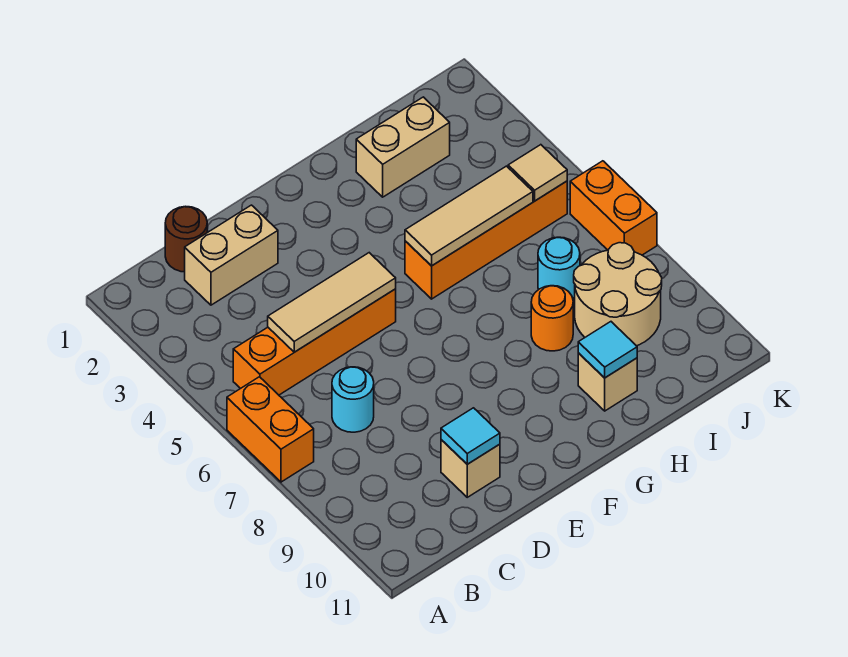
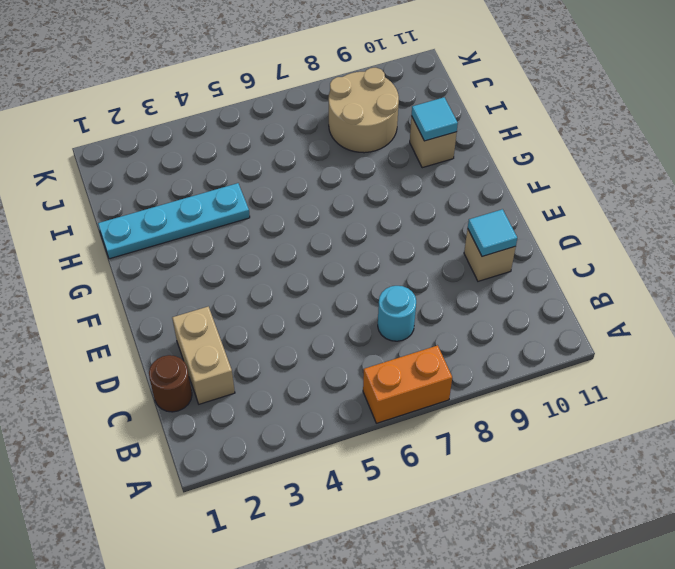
cyan 1x4 plate [98,183,250,259] -> tan 1x2 brick [356,97,450,197]
none -> orange 1x4 brick [233,289,396,395]
none -> orange 1x4 brick [405,181,567,299]
none -> orange 1x1 round brick [531,286,573,351]

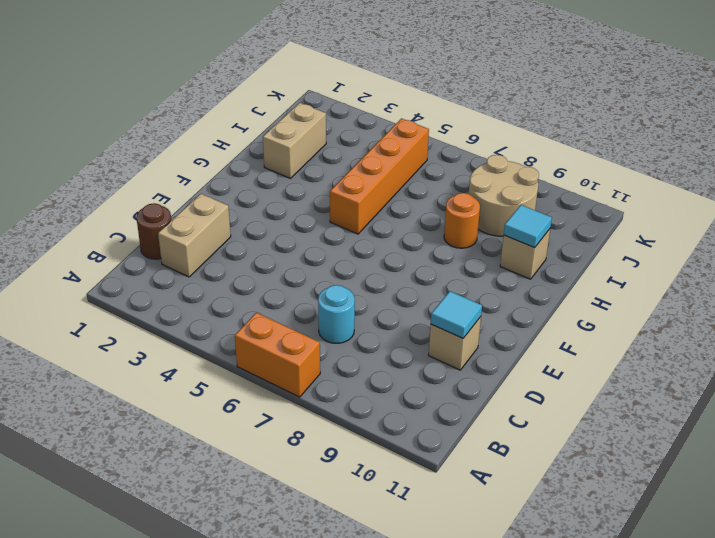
none -> orange 1x4 brick [233,289,396,395]
none -> cyan 1x1 round brick [538,237,580,298]
none -> orange 1x2 brick [570,161,657,255]

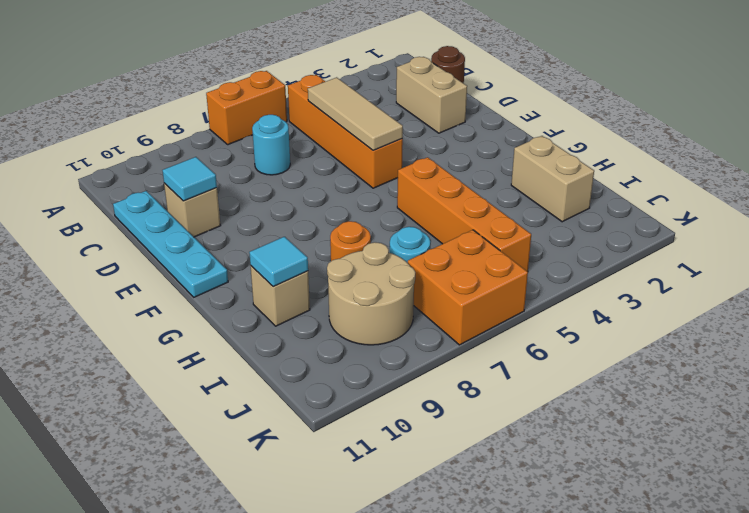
cyan 1x4 plate [113,191,228,297] -> none
orange 2x2 brick [408,230,528,345] -> orange 1x2 brick [570,161,657,255]
none -> tan 1x3 tile [405,166,533,266]
none -> tan 1x1 tile [508,145,567,201]

